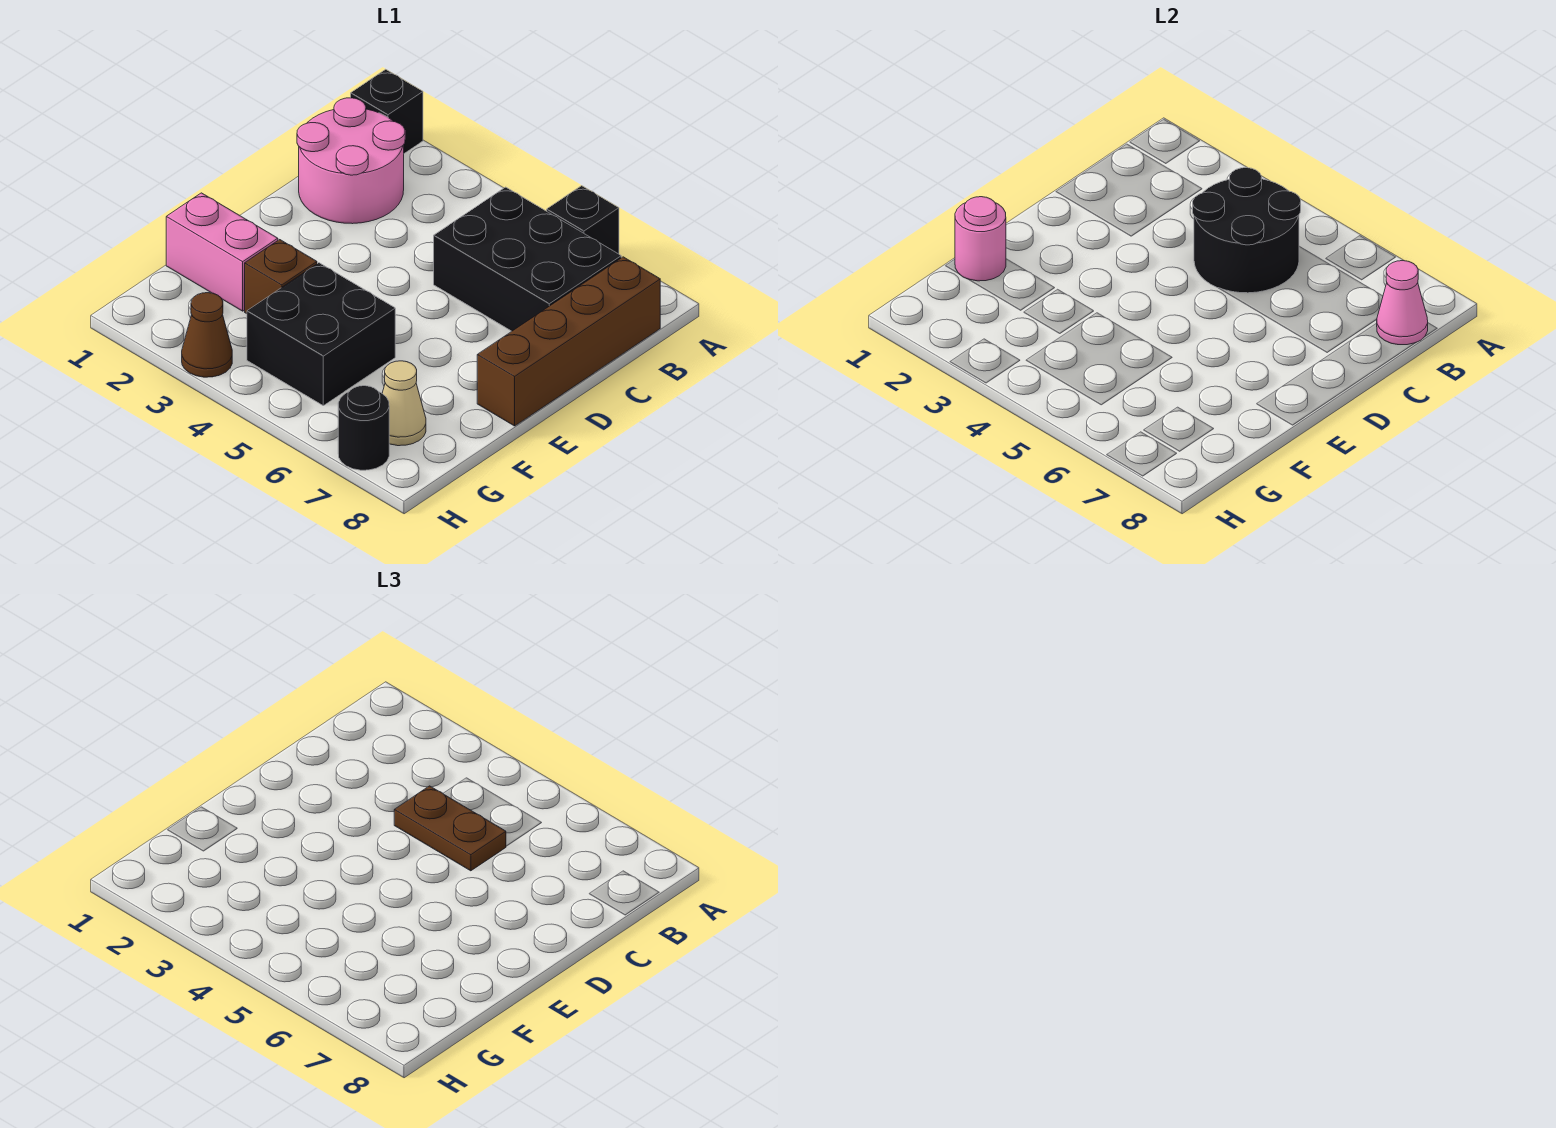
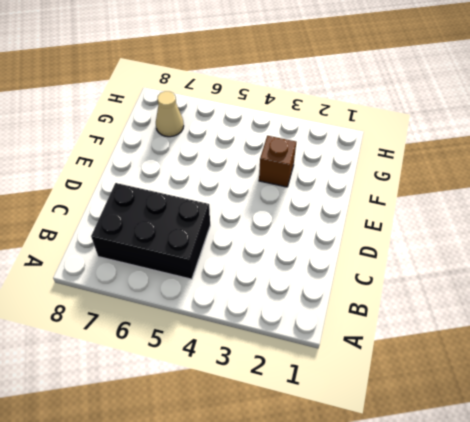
none -> black 1x1 brick [351,69,423,153]
none -> black 1x1 brick [547,186,619,254]
none -> pink 2x2 round brick [297,98,405,224]

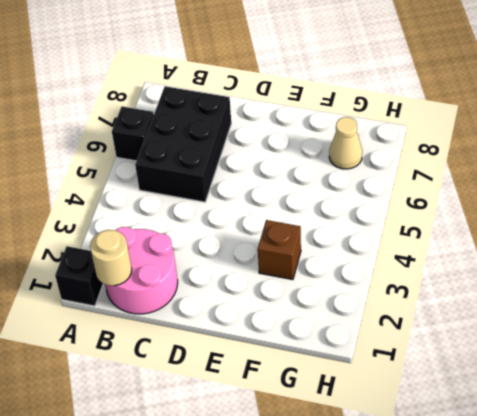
tan 1x1 round brick [90,230,132,286] -> none
none -> brown 1x4 brick [477,257,660,426]
none -> pink 1x2 brick [166,193,278,311]
none -> black 2x2 brick [247,263,395,406]

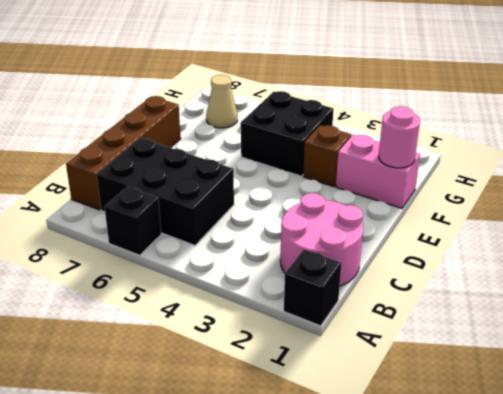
none -> brown 1x1 cone [182,293,232,377]
none -> black 1x1 round brick [338,386,389,470]
none -> black 2x2 round brick [1193,168,1301,293]

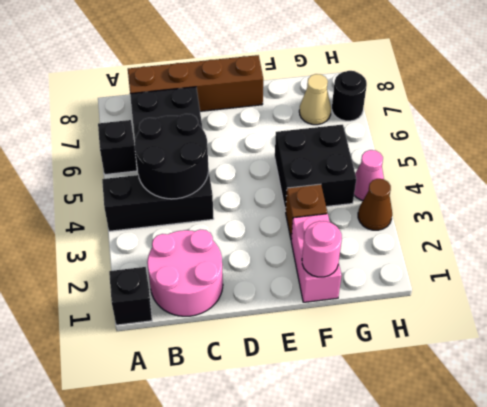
black 1x3 brick [102,168,214,231] -> none
pink 1x1 cone [354,150,384,201] -> pink 1x1 cone moved to [1376,261,1428,345]
none -> brown 1x2 plate [394,786,506,871]

